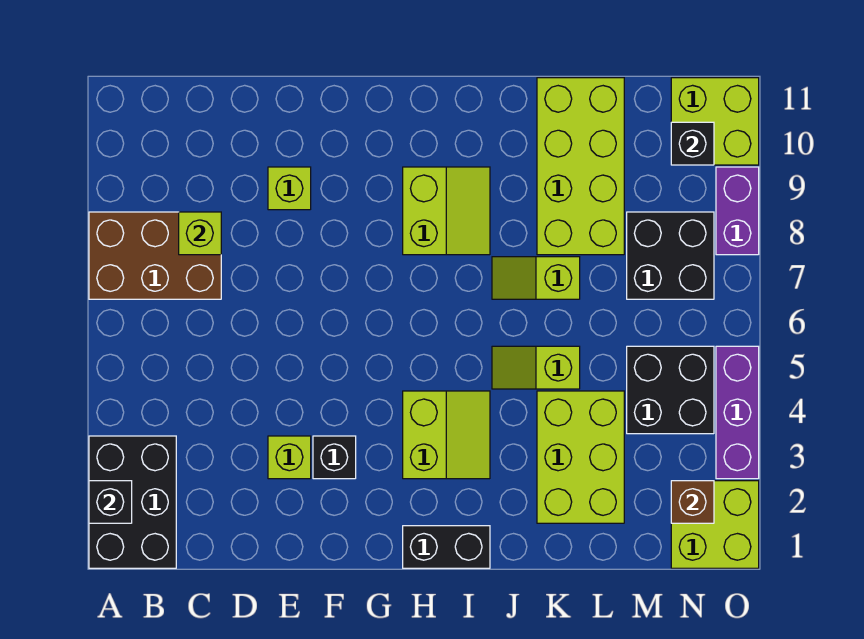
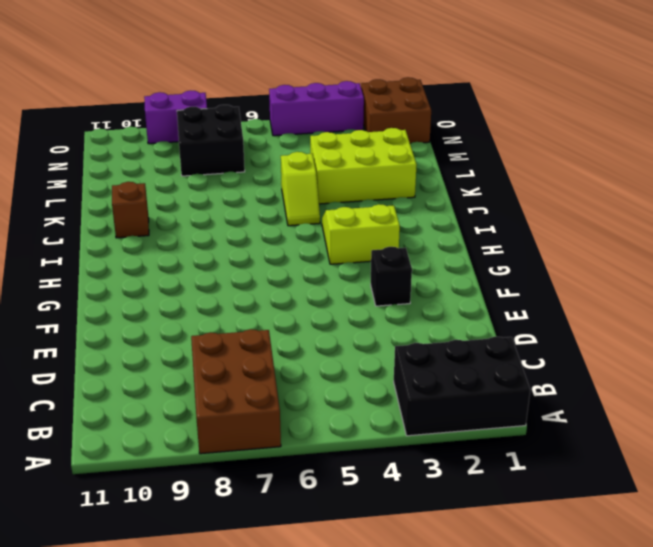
brown 1x1 brick [112,182,149,238] -> brown 1x1 brick moved to [671,481,714,523]
brown 2x2 brick [361,77,431,144] -> lime 2x2 brick [671,481,759,568]
none -> lime 1x1 brick [268,436,311,479]
none -> lime 1x1 brick [268,167,311,210]
none -> black 1x2 brick [403,526,490,568]

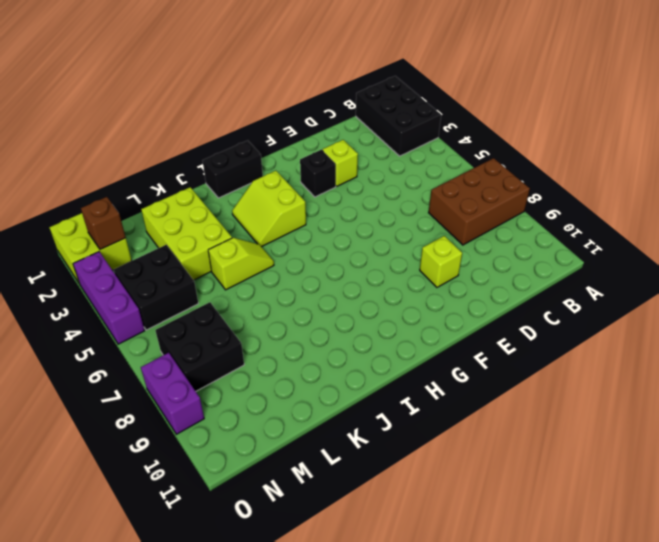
none -> lime 2x2 slope [403,167,490,255]
none -> lime 1x2 slope [492,257,580,299]
none -> lime 2x4 brick [537,78,624,255]

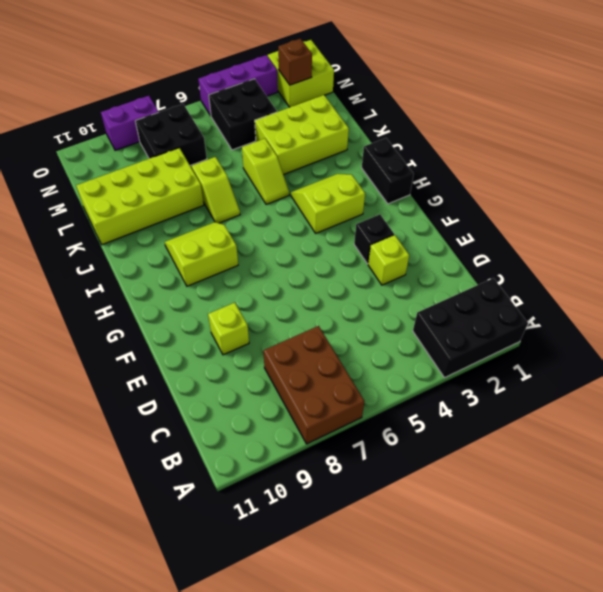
none -> lime 2x2 brick [671,78,759,165]
none -> black 1x1 brick [89,481,132,523]
none -> lime 1x1 brick [179,212,221,255]

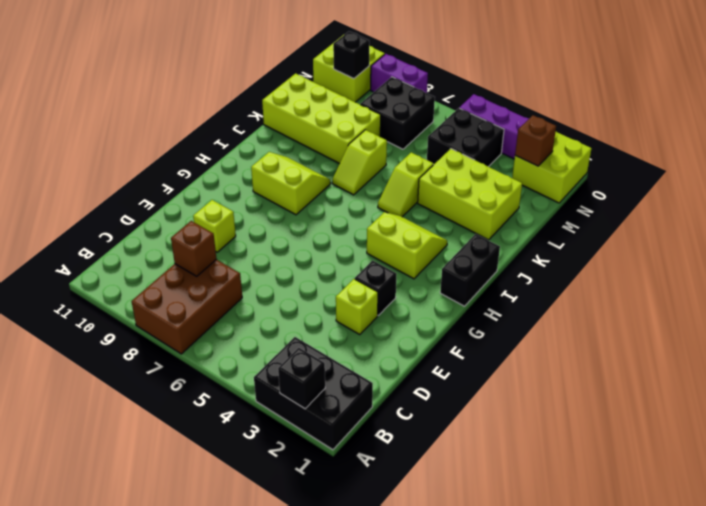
brown 1x1 brick [171,221,216,276] -> lime 1x1 brick [179,212,221,255]

